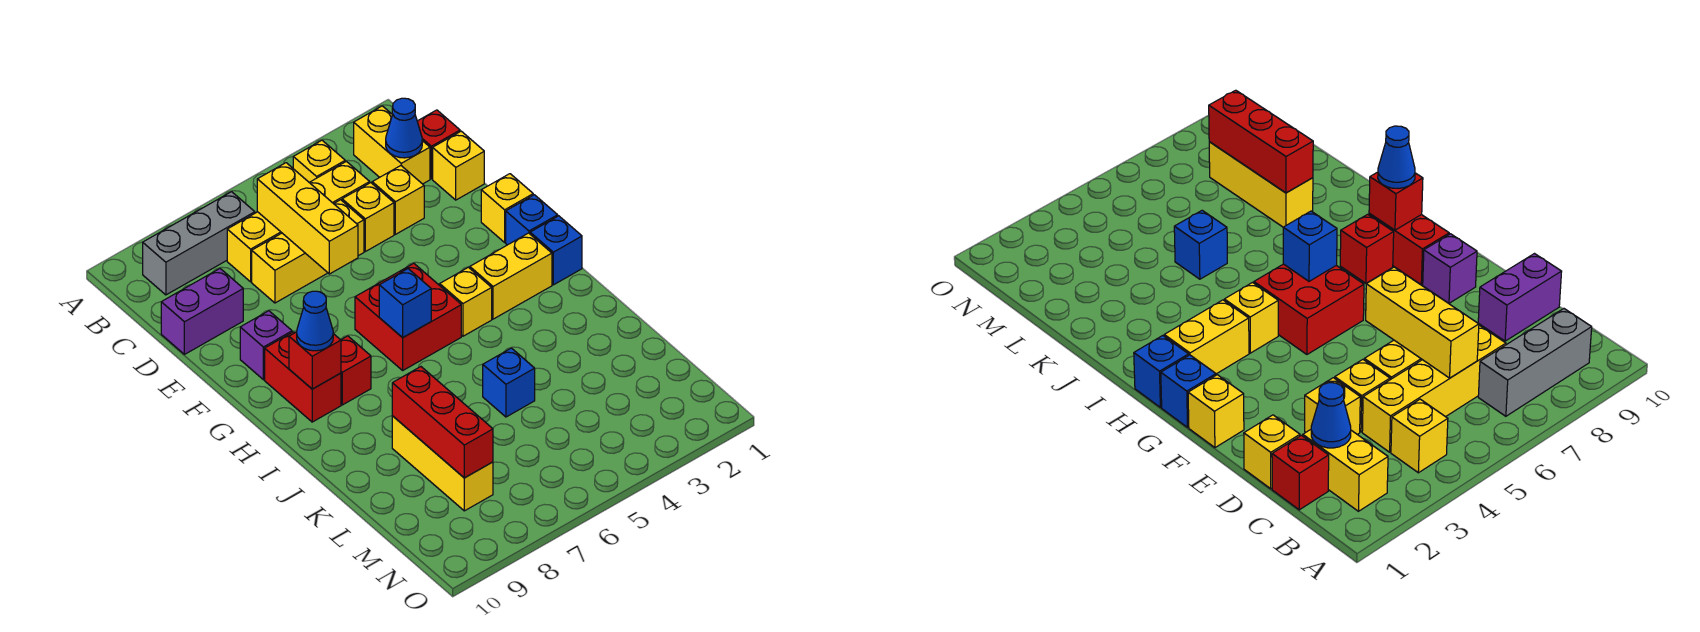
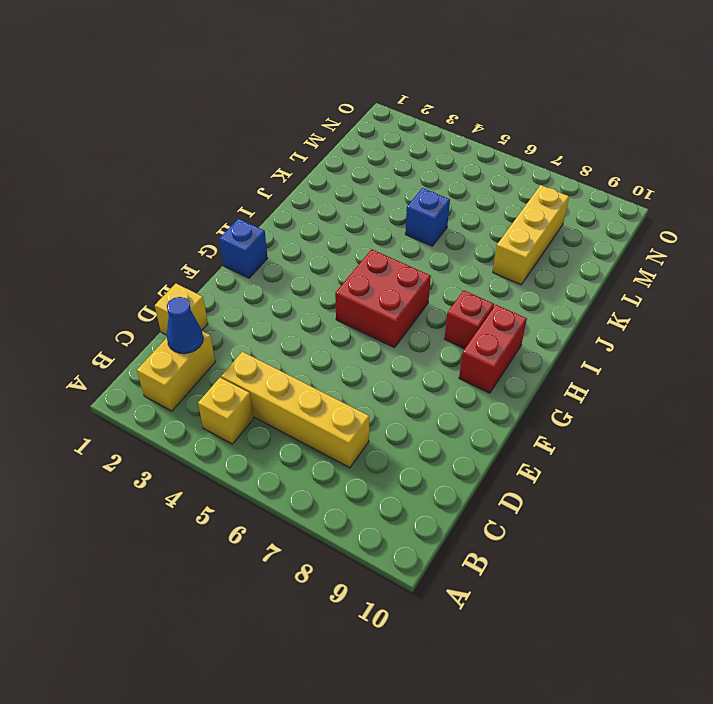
none -> grey 1x3 brick [143,192,255,295]
none -> red 1x1 brick [417,110,460,179]
none -> yellow 1x1 brick [372,166,424,234]

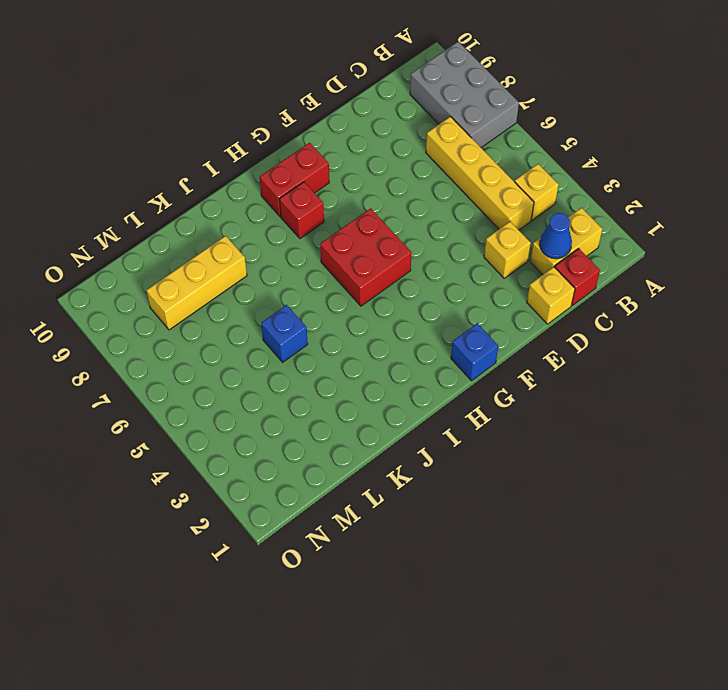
grey 2x3 brick [410,42,519,148] -> grey 1x3 brick [143,192,255,295]
none -> yellow 1x1 brick [342,183,394,251]
none -> yellow 1x3 brick [252,200,364,303]
none -> purple 1x2 brick [161,269,243,354]

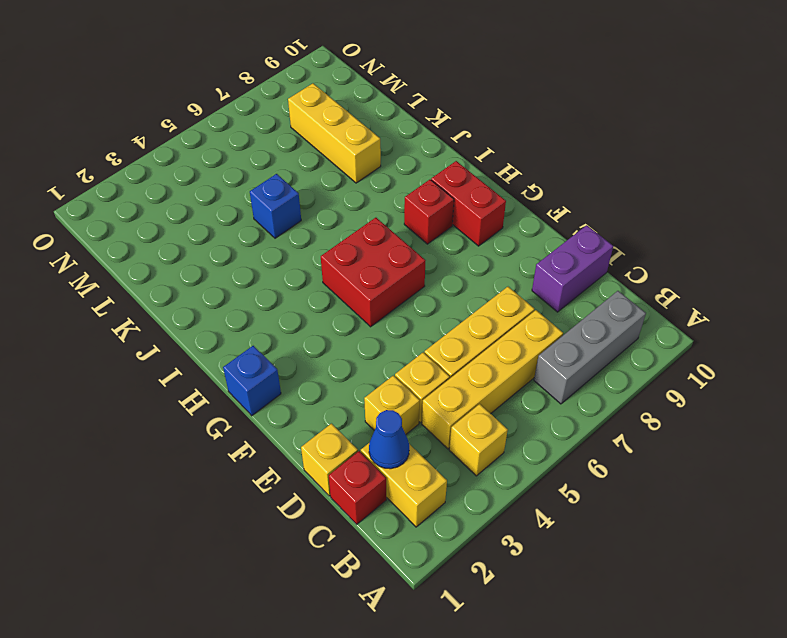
none -> yellow 1x1 brick [481,174,533,242]
none -> purple 1x1 brick [240,311,292,380]
none -> blue 1x1 brick [530,216,582,285]

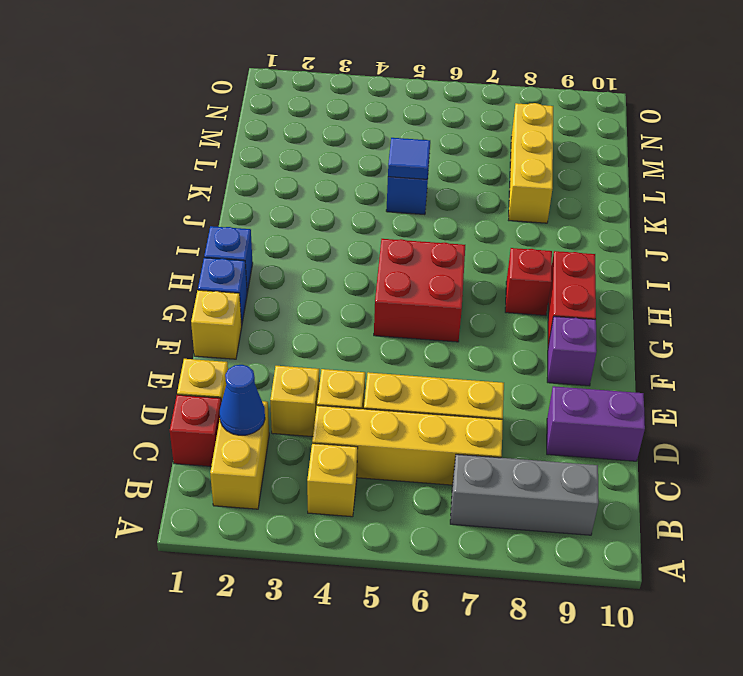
blue 1x1 tile [388,138,430,179] -> none
none -> yellow 1x2 brick [470,233,552,319]
none -> yellow 1x1 brick [440,267,492,336]
none -> yellow 1x3 brick [257,163,358,274]

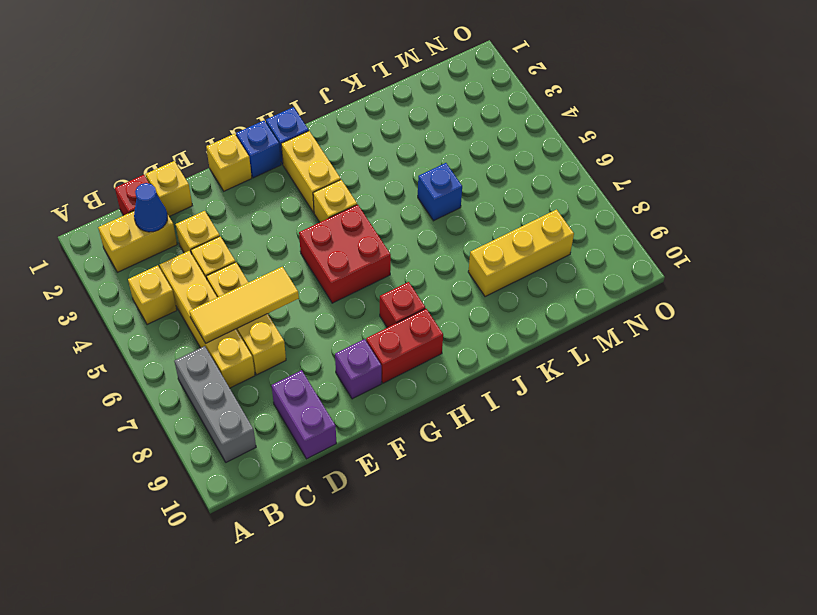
yellow 1x3 tile [189,267,299,343] -> yellow 1x3 brick [257,163,358,274]
none -> blue 1x1 brick [379,269,431,338]
none -> red 1x1 brick [289,332,341,389]
none -> red 1x3 brick [392,367,493,478]

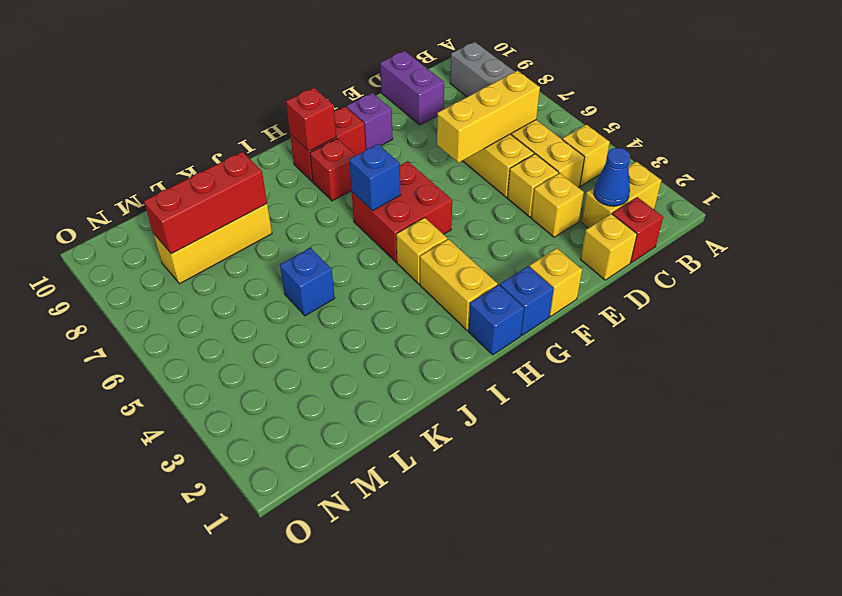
none -> blue 1x1 cone [297,291,333,351]

